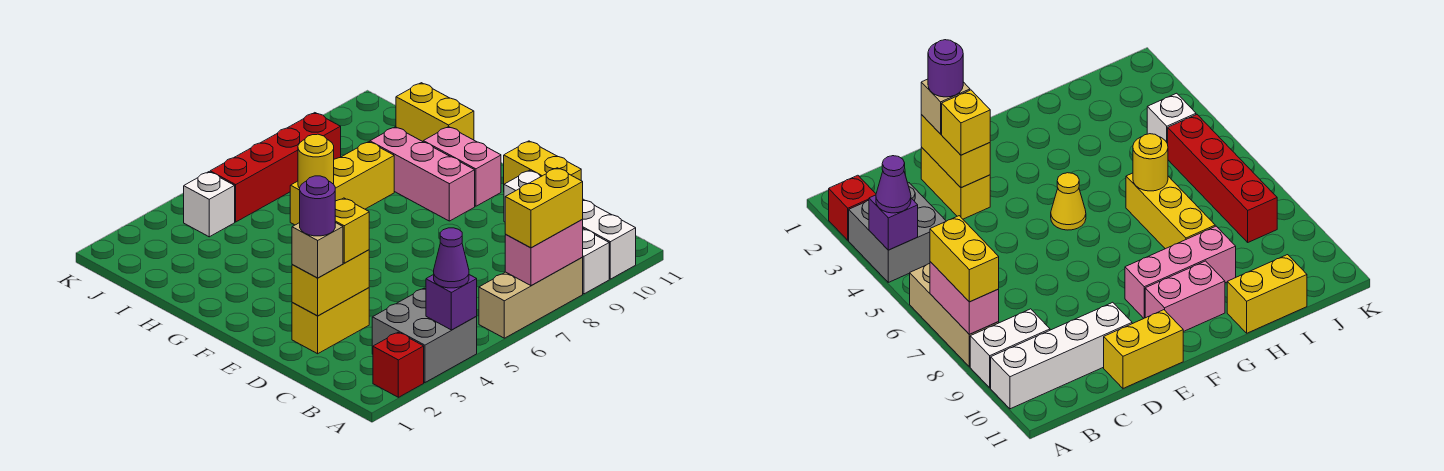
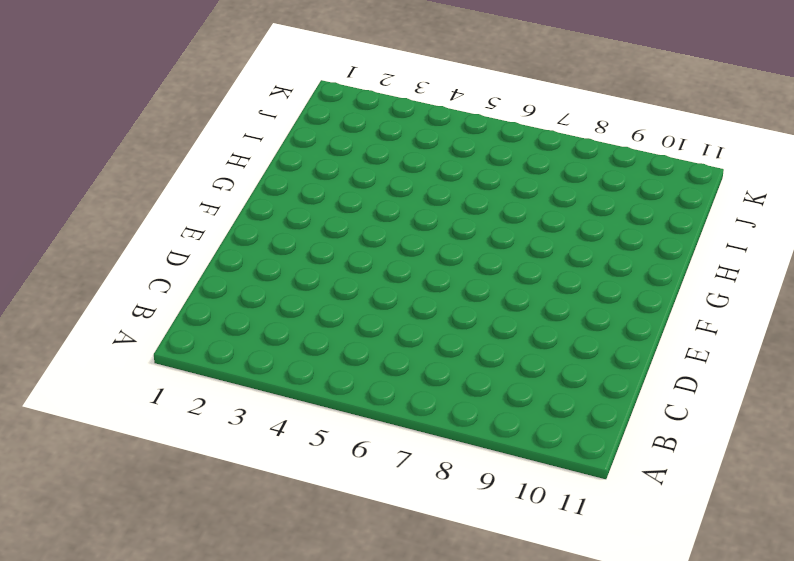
none -> red 1x1 brick [373,332,424,397]
none -> grey 2x2 brick [372,288,477,383]
none -> tan 1x3 brick [479,258,583,338]

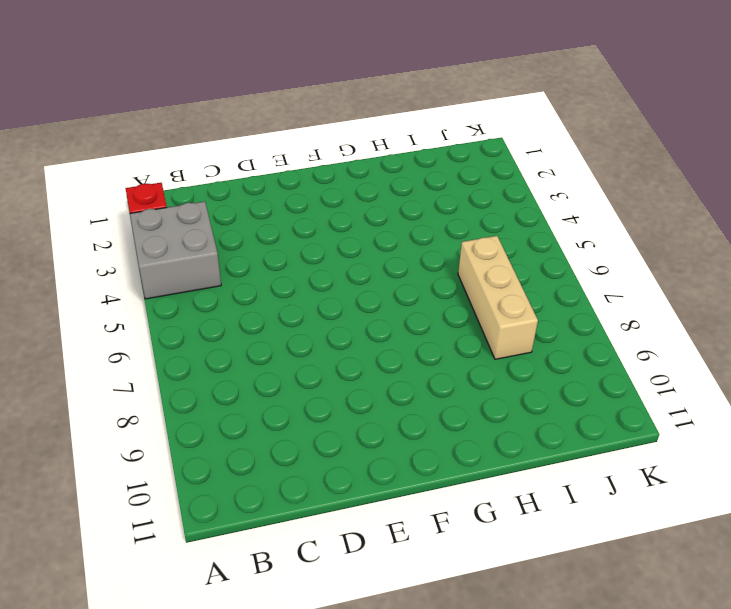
tan 1x3 brick [458,236,538,359] -> tan 1x3 brick moved to [479,258,583,338]
none -> white 1x2 brick [582,229,609,294]
none -> white 1x4 brick [504,170,636,279]
none -> yellow 1x2 brick [292,288,369,354]

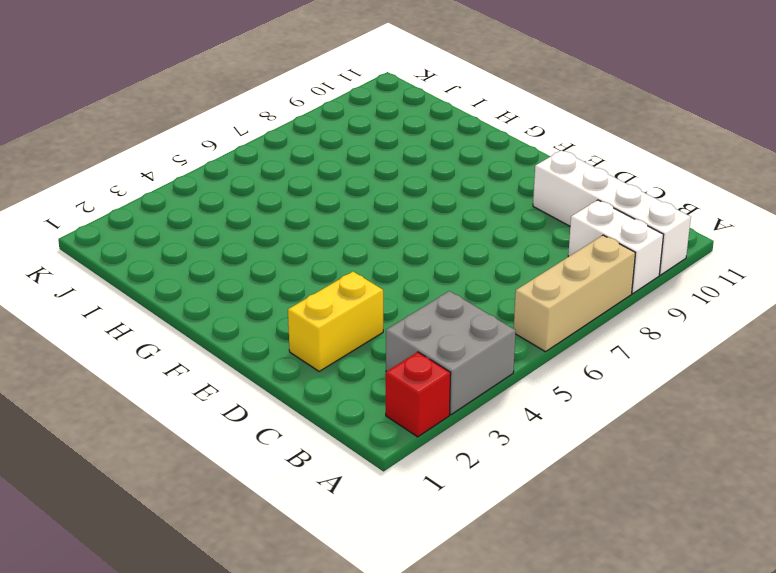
none -> yellow 1x2 brick [504,141,581,184]
none -> yellow 1x1 cone [1051,173,1086,230]
none -> pink 1x3 brick [370,127,475,221]

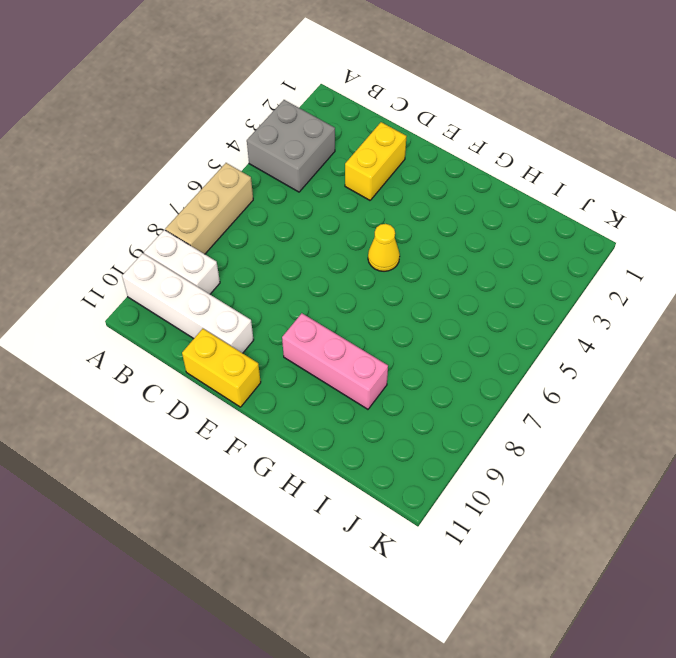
none -> red 1x1 brick [373,332,424,397]
none -> pink 1x2 brick [423,127,501,206]
none -> yellow 1x3 brick [290,142,394,225]

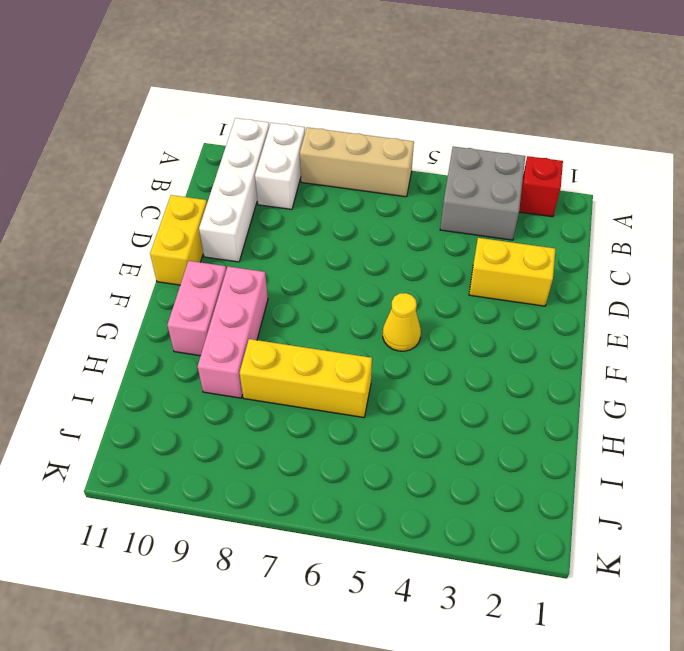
none -> yellow 1x2 brick [396,83,474,142]
none -> white 1x1 brick [184,172,235,237]
none -> red 1x4 brick [210,113,341,222]

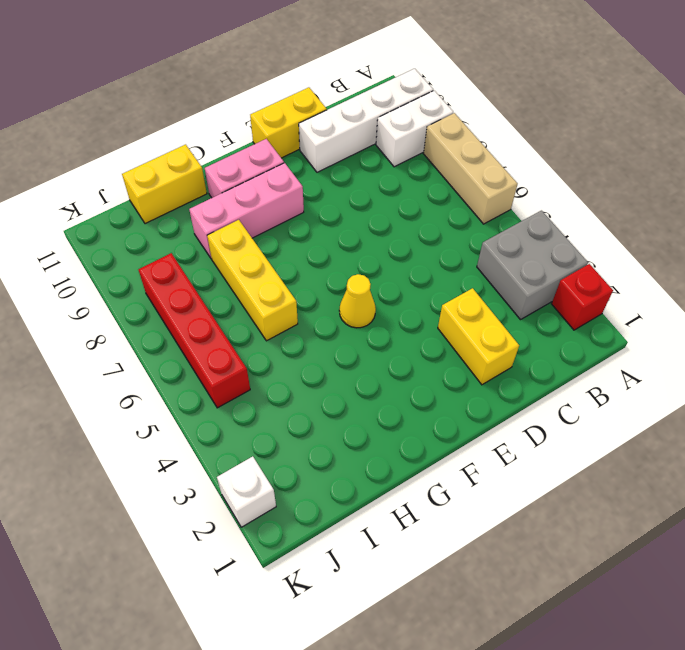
white 1x1 brick [217,456,276,527] -> white 1x1 brick moved to [184,172,235,237]
none -> purple 1x1 brick [426,275,477,330]
none -> pink 1x2 brick [505,219,583,286]
none -> yellow 1x2 brick [292,250,369,316]

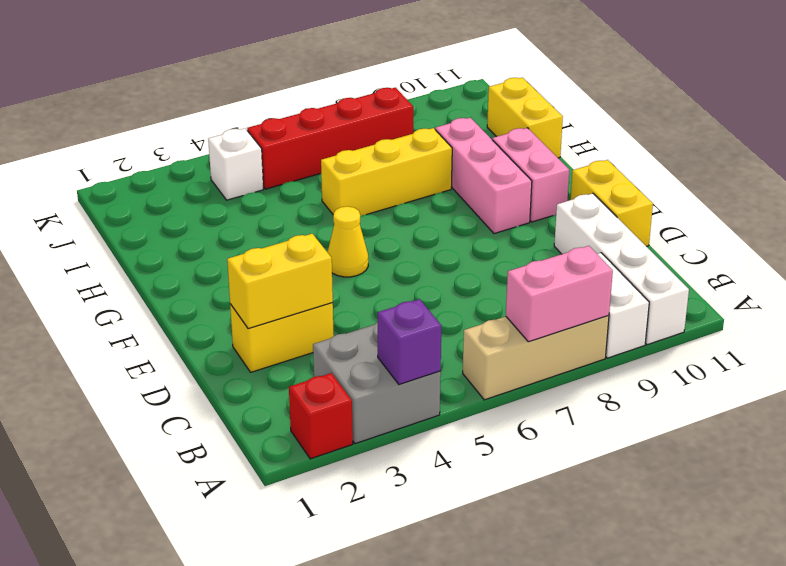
none -> yellow 1x1 round brick [298,134,334,188]
none -> purple 1x1 cone [434,228,469,288]
none -> yellow 1x2 brick [505,168,583,248]

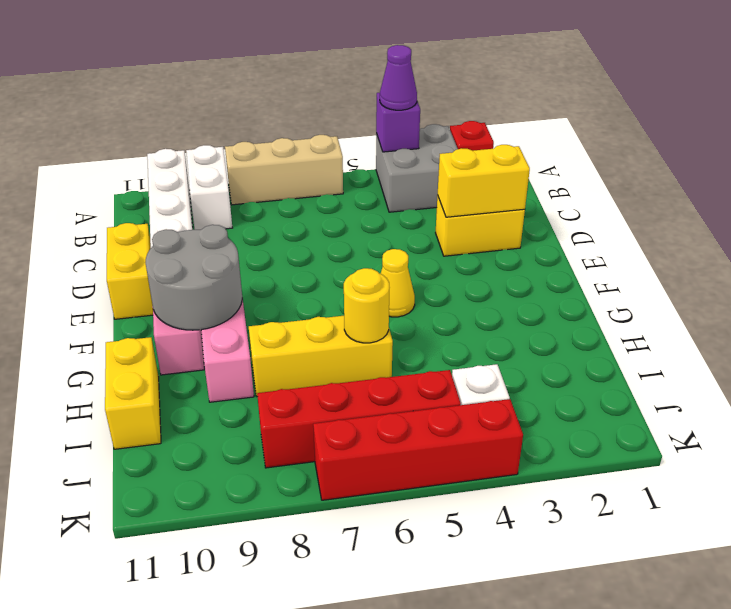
grey 2x2 round brick [146,225,242,330] -> none
red 1x4 brick [313,399,523,500] -> none
none -> pink 1x2 brick [505,219,583,286]
none -> yellow 1x2 brick [505,168,583,248]
none -> tan 1x1 brick [292,223,343,278]

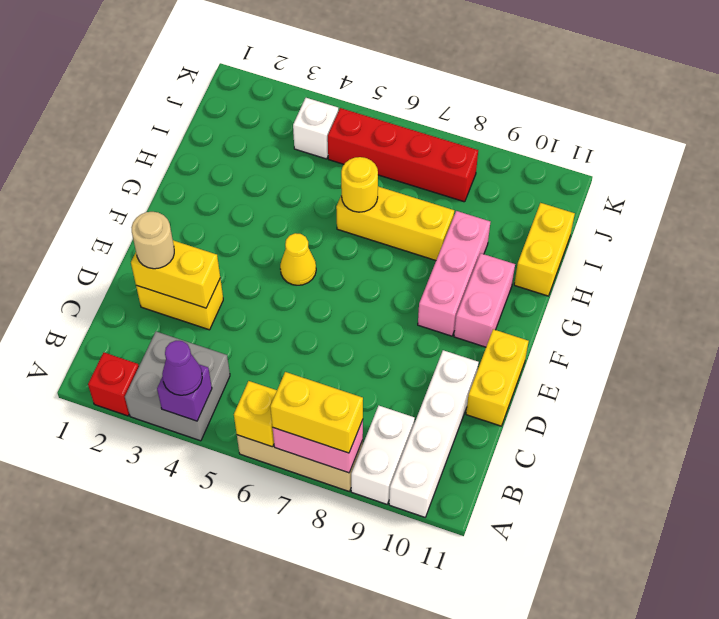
yellow 1x1 brick [234,381,277,447] -> yellow 1x1 brick moved to [335,198,369,263]
tan 1x1 round brick [131,212,174,269] -> tan 1x1 brick [292,223,343,278]
none -> purple 1x1 round brick [300,176,335,236]

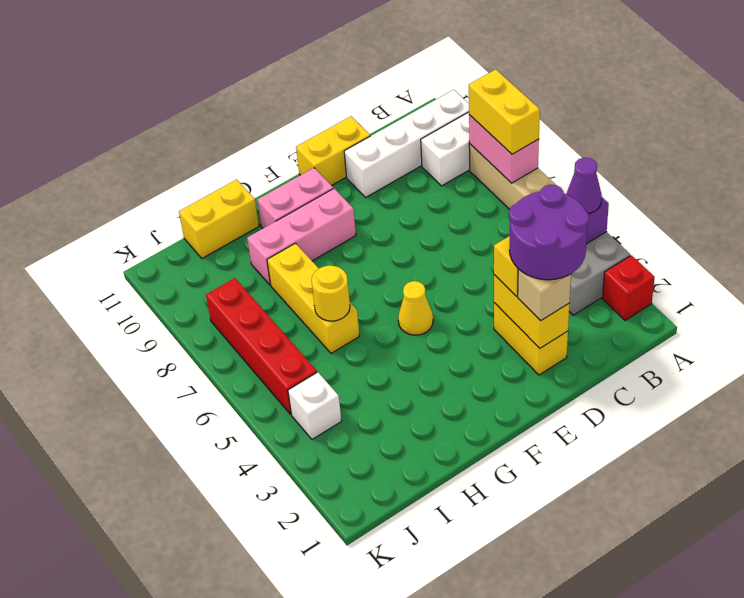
purple 2x2 round brick [509,185,589,280] -> purple 1x1 round brick [300,176,335,236]

